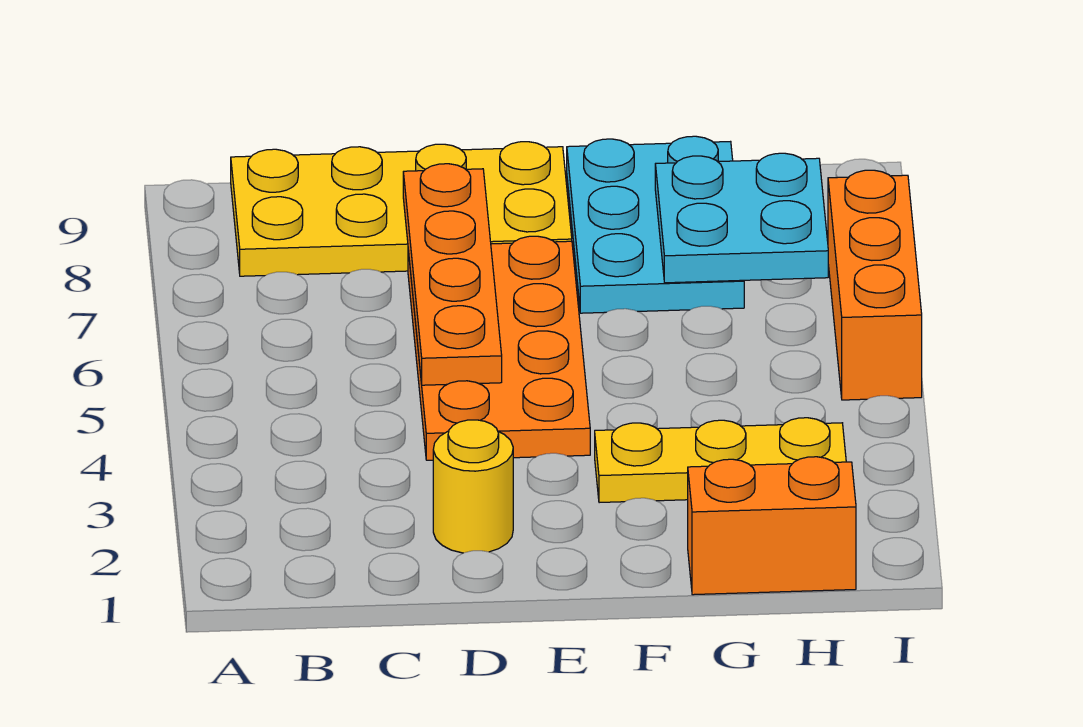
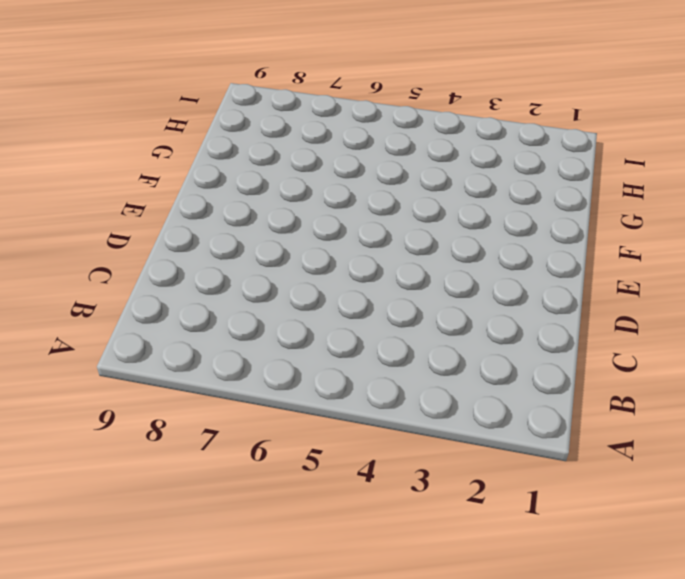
none -> yellow 2x4 plate [231,142,572,276]
none -> yellow 1x1 round brick [433,420,513,553]

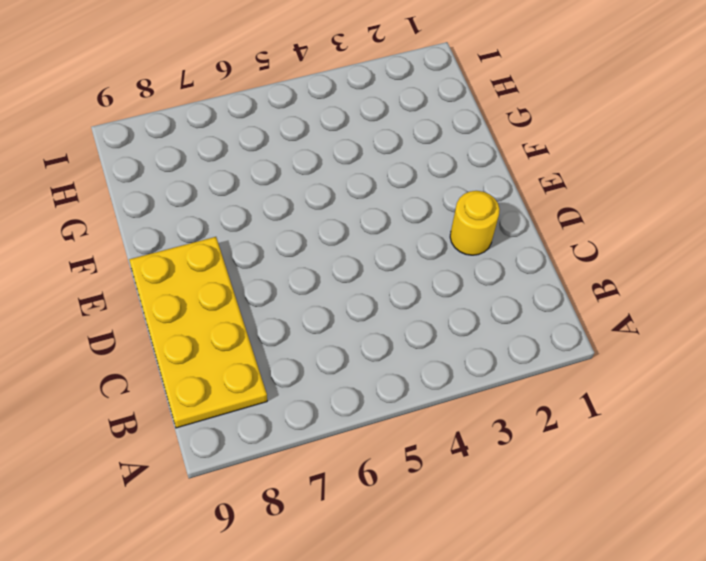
none -> orange 2x4 plate [408,236,590,460]
none -> yellow 1x3 plate [595,418,846,503]

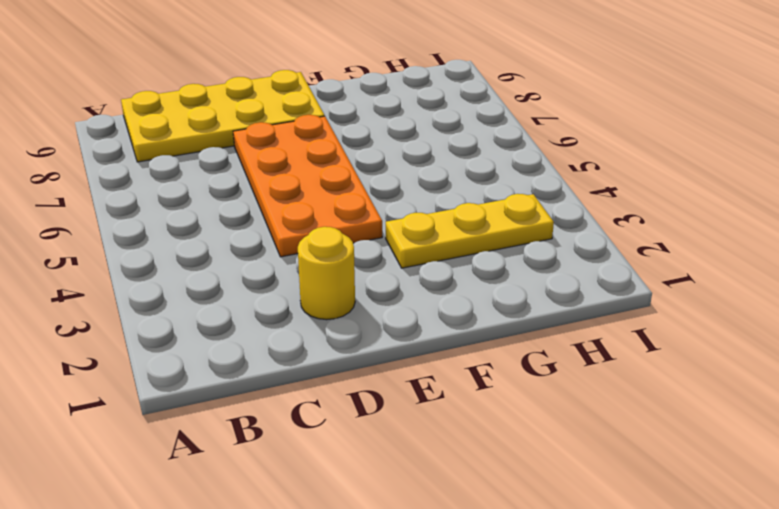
none -> cyan 2x3 plate [567,136,744,313]
none -> orange 1x2 brick [688,457,856,595]

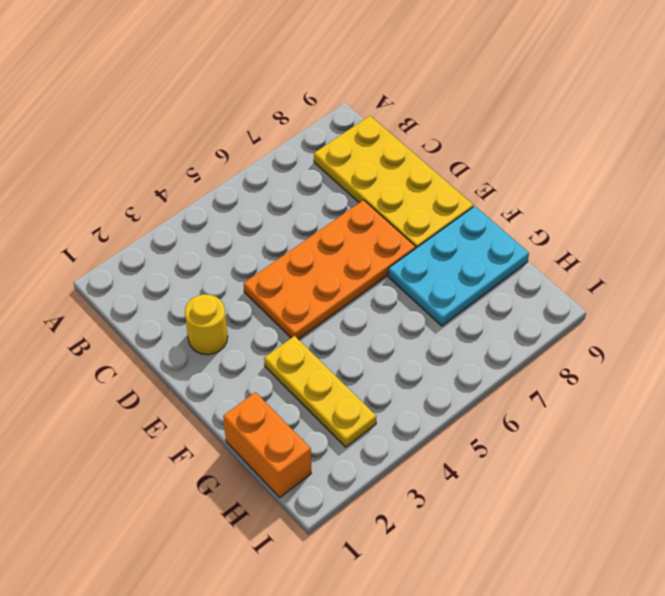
none -> orange 1x3 brick [828,170,922,400]
none -> orange 1x4 plate [403,164,502,385]

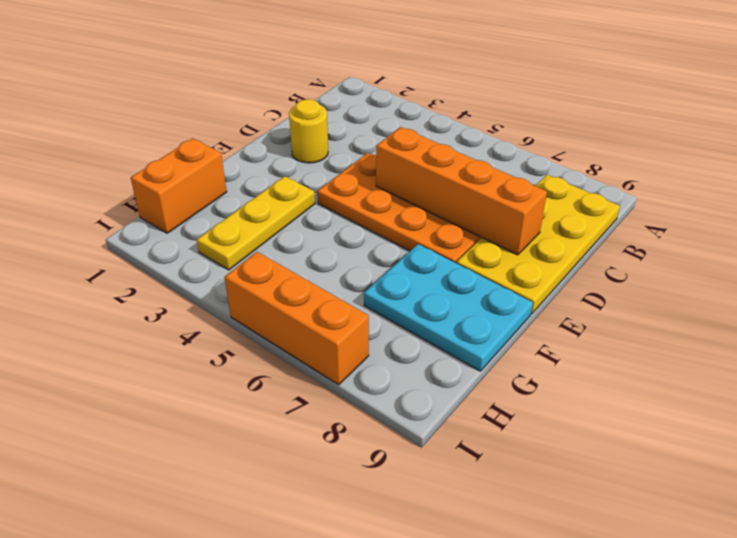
orange 1x4 brick [376,127,547,255] -> orange 1x4 plate [403,164,502,385]
none -> cyan 2x2 plate [655,153,828,283]

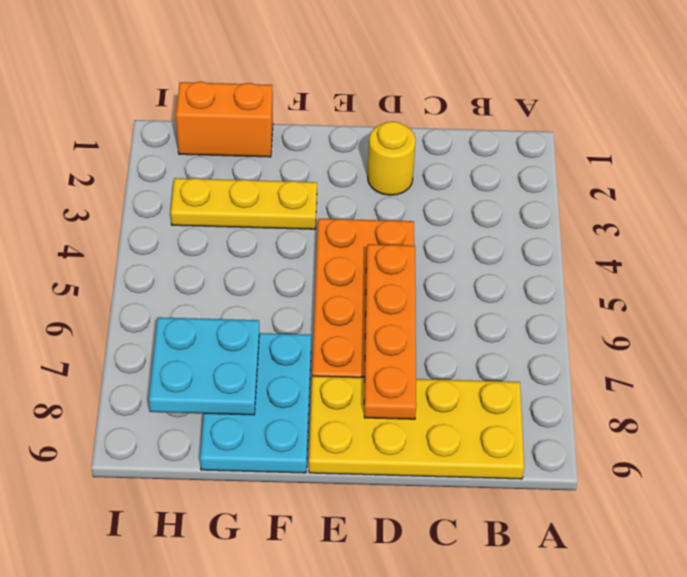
none -> orange 1x3 brick [828,170,922,400]

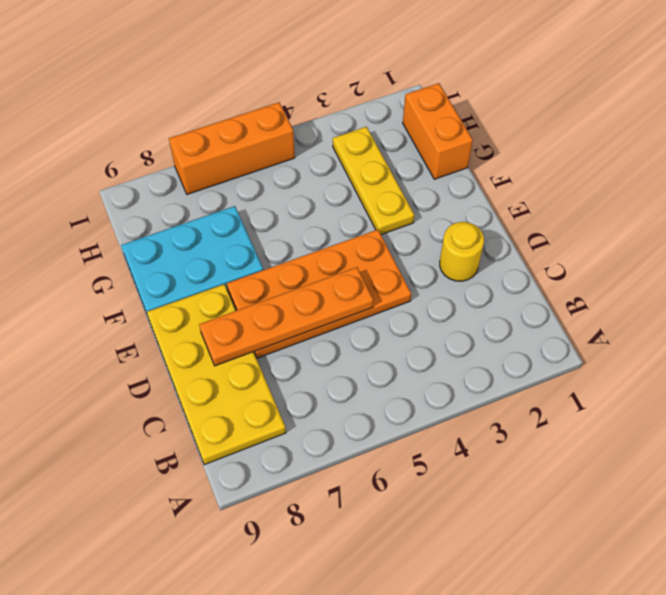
none -> cyan 2x2 plate [655,153,828,283]

